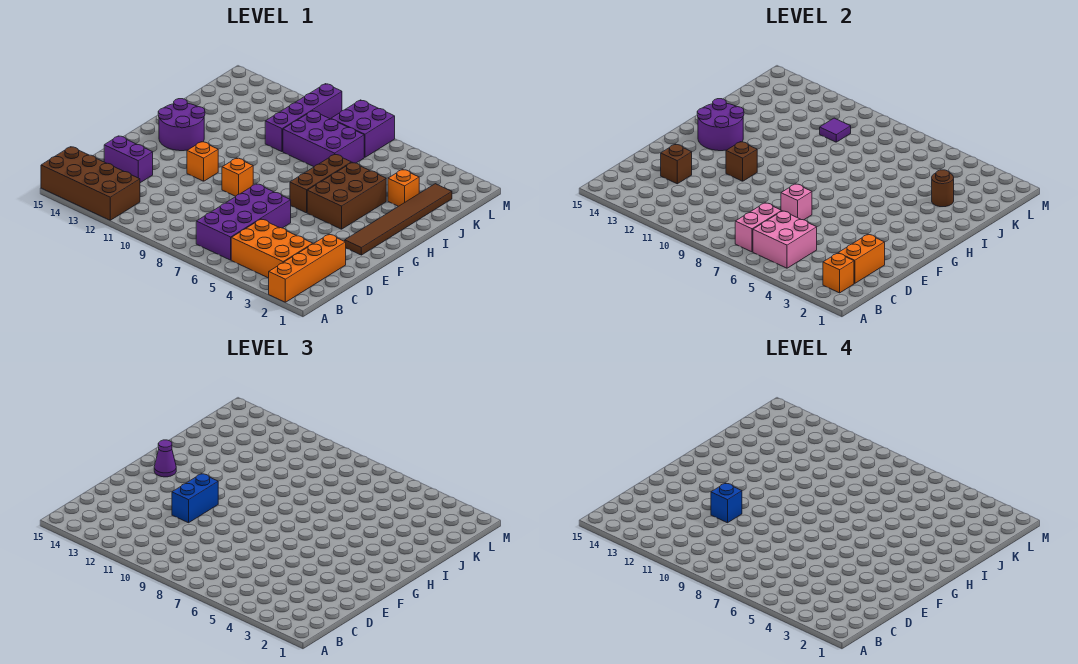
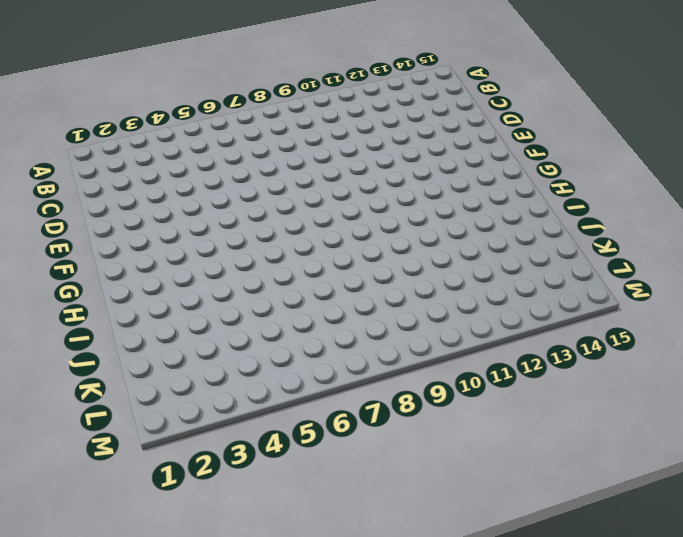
none -> orange 1x4 brick [269,234,346,302]
none -> brown 2x4 brick [41,147,140,220]
none -> orange 2x3 brick [231,219,313,278]

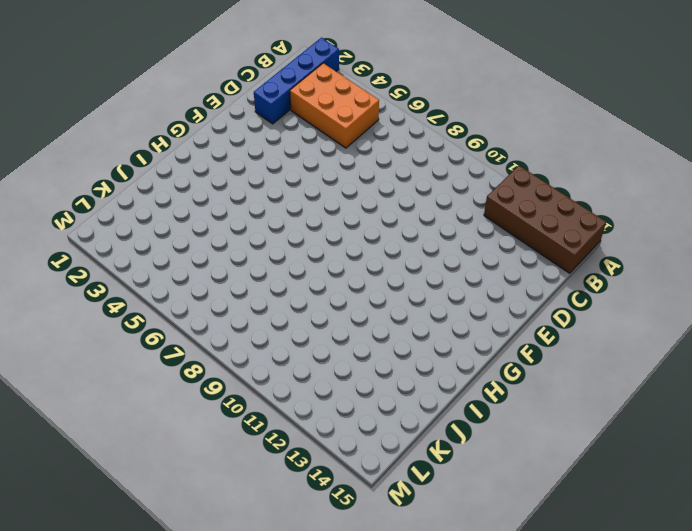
blue 1x4 brick [254,38,339,124] -> orange 1x4 brick [269,234,346,302]
none -> purple 2x4 brick [196,184,291,260]
none -> purple 1x2 brick [104,136,153,183]
none -> brown 1x6 tile [345,184,452,255]

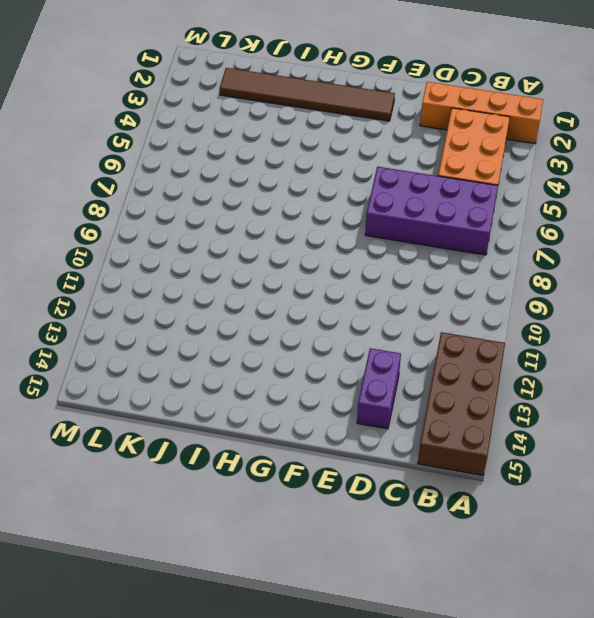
none -> orange 1x1 brick [222,158,253,196]
none -> orange 1x1 brick [187,142,218,181]
none -> brown 2x3 brick [307,162,386,229]

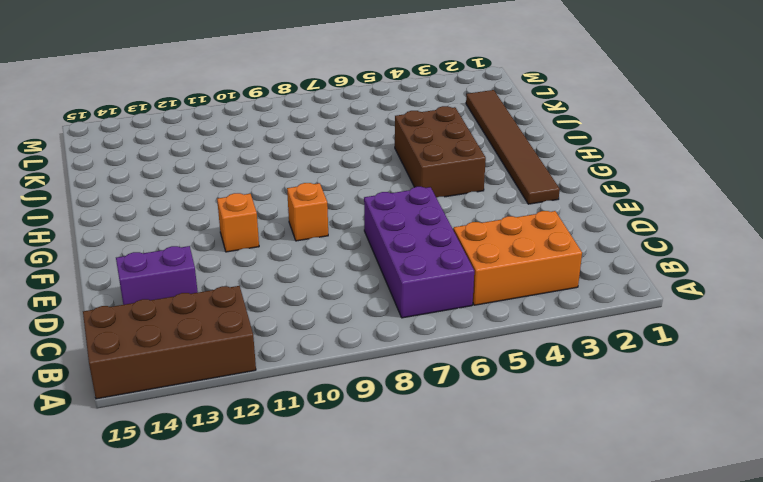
none -> orange 1x4 brick [269,234,346,302]
none -> brown 1x3 brick [290,154,351,213]
none -> purple 2x2 round brick [158,99,205,151]

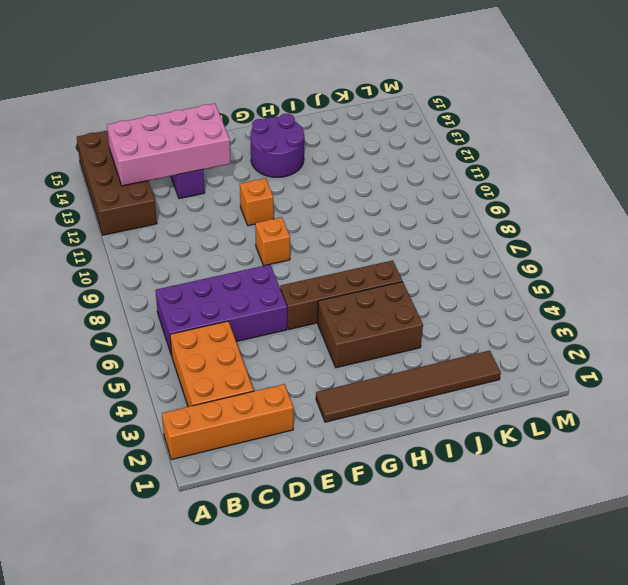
pink 2x4 brick [107,104,231,186] -> brown 1x1 brick [661,144,692,184]
brown 1x4 brick [280,260,402,329] -> brown 1x3 brick [290,154,351,213]
none -> orange 1x1 brick [388,169,419,206]
none -> purple 2x3 brick [283,111,364,167]
none -> purple 1x4 brick [265,84,342,152]

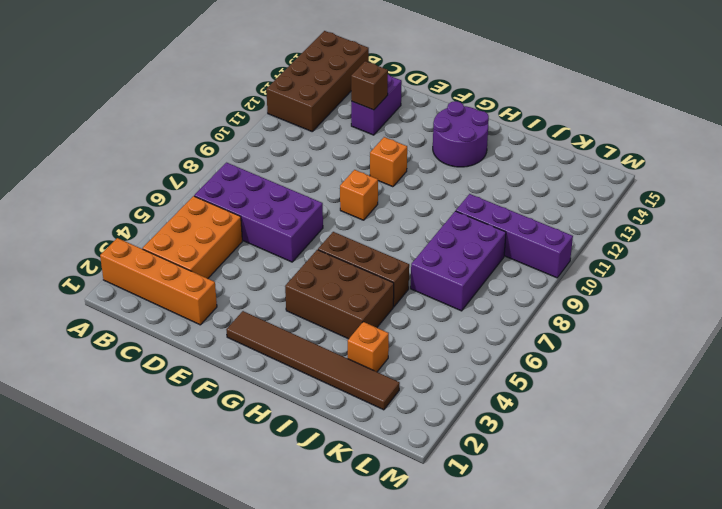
none -> purple 2x2 brick [331,100,395,157]
none -> orange 1x1 brick [823,253,854,293]
none -> pink 2x2 brick [753,211,817,268]

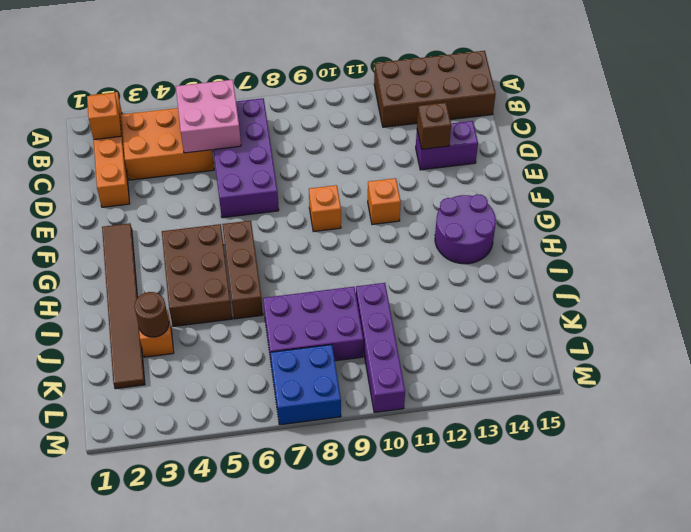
blue 2x2 brick [270,345,341,425] -> purple 2x2 brick [331,100,395,157]
none -> pink 1x2 brick [735,203,781,252]
none -> orange 1x2 brick [838,234,885,283]
none -> pink 1x1 brick [781,184,812,220]

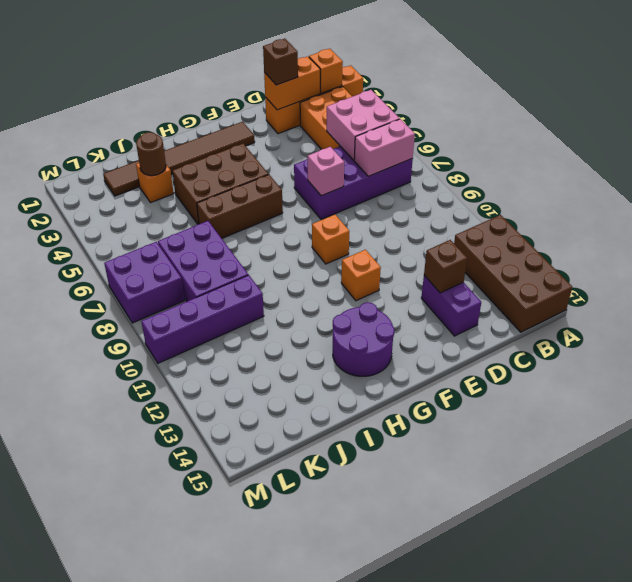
brown 1x1 brick [263,39,298,85] -> brown 1x1 brick moved to [726,142,757,181]
none -> purple 2x2 round brick [697,99,744,151]
none -> purple 1x1 tile [820,118,851,142]
none -> blue 1x2 brick [172,474,218,523]

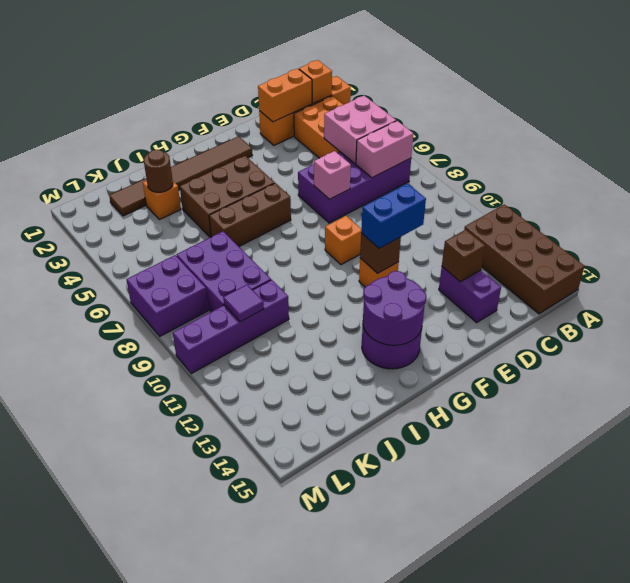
none -> purple 1x1 cone [154,440,176,477]
none -> blue 1x1 brick [711,483,742,523]

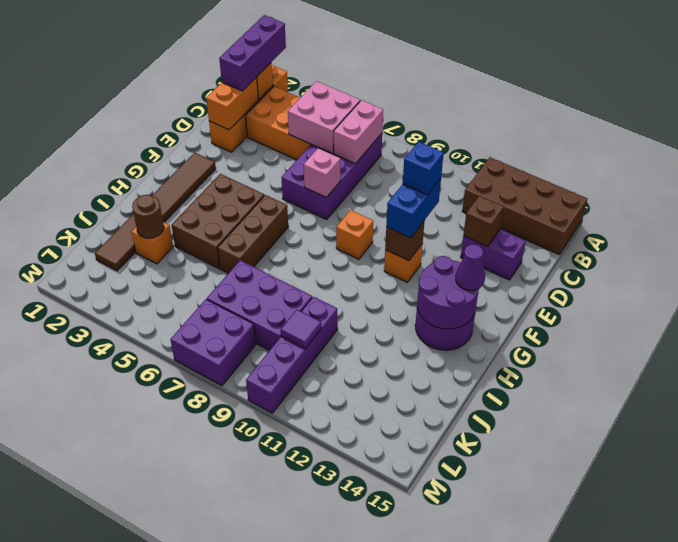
purple 1x3 brick [219,15,286,91] -> none

